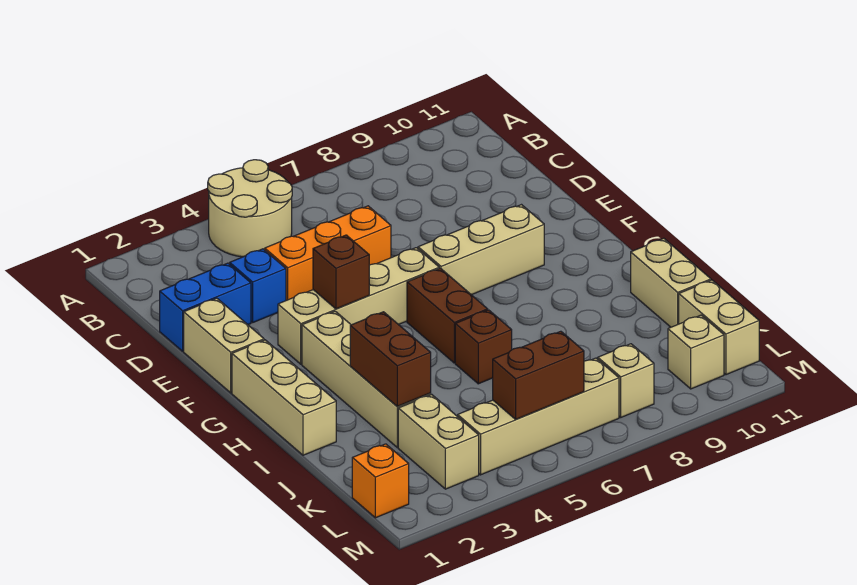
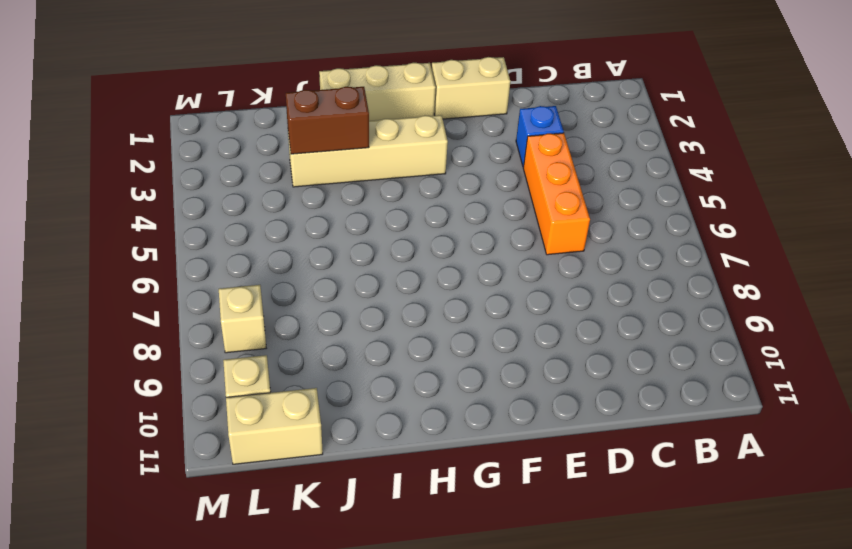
none -> tan 2x2 round brick [208,160,292,257]
none -> blue 1x2 brick [160,263,251,351]
none -> tan 1x4 brick [278,248,439,364]

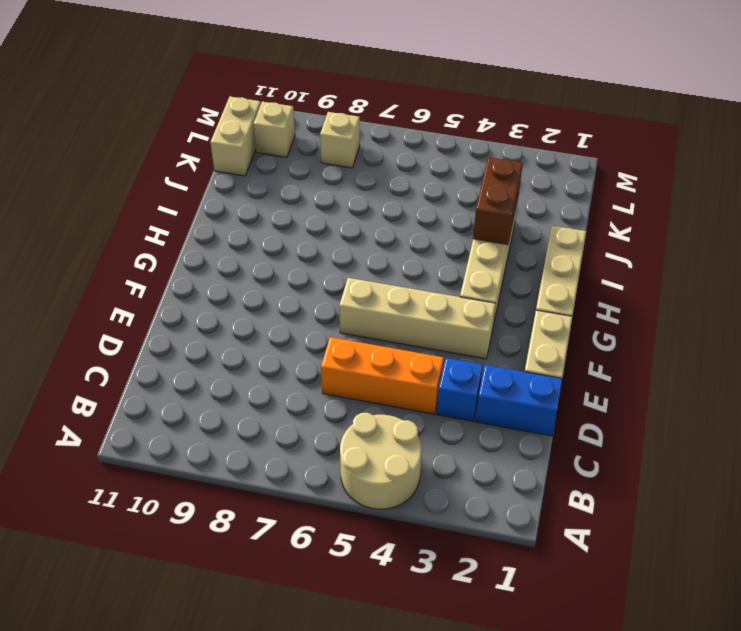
none -> tan 1x3 brick [418,205,544,295]
none -> brown 1x2 brick [407,268,488,363]
none -> brown 1x1 brick [455,310,512,384]

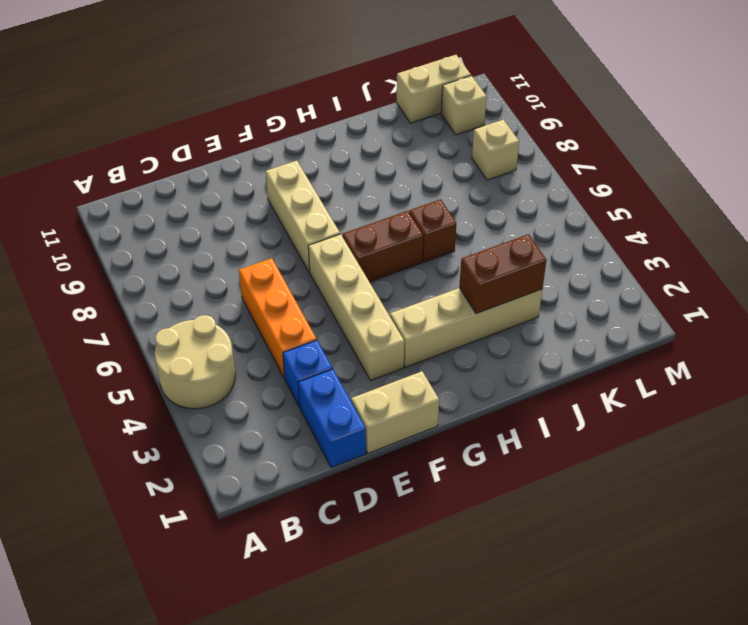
none -> tan 1x3 brick [232,340,336,455]
none -> tan 1x2 brick [631,238,711,327]
none -> tan 1x2 brick [398,395,479,489]

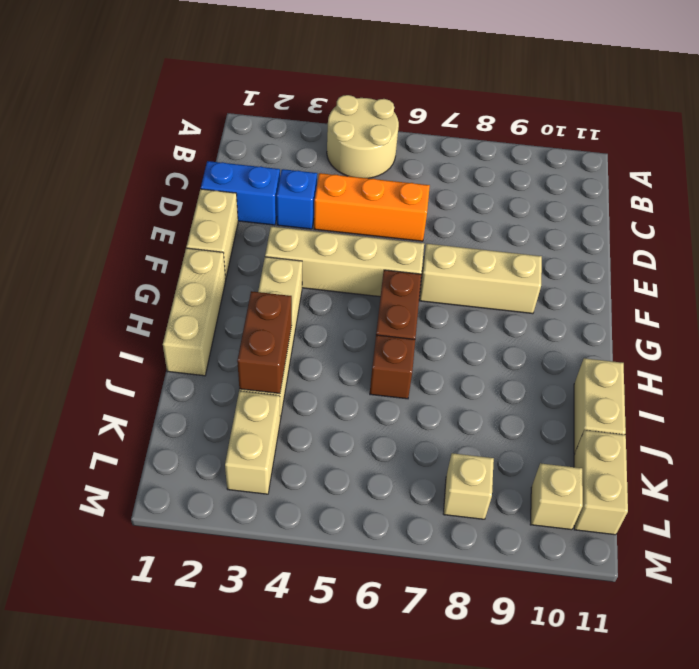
none -> orange 1x1 brick [352,444,409,518]
none -> tan 1x4 brick [458,358,619,475]
none -> brown 1x1 brick [313,235,369,309]

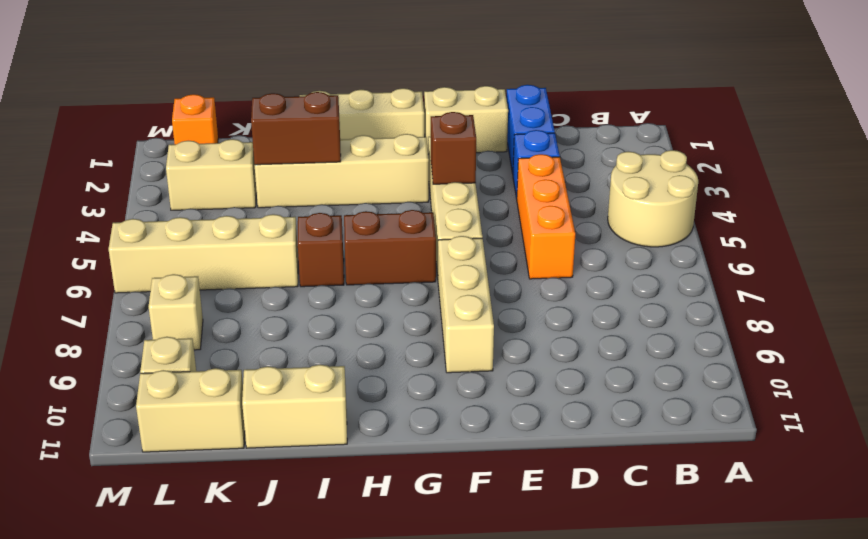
tan 1x4 brick [109,214,298,293] -> tan 1x4 brick turned to [458,358,619,475]
none -> brown 1x2 brick [493,331,584,419]

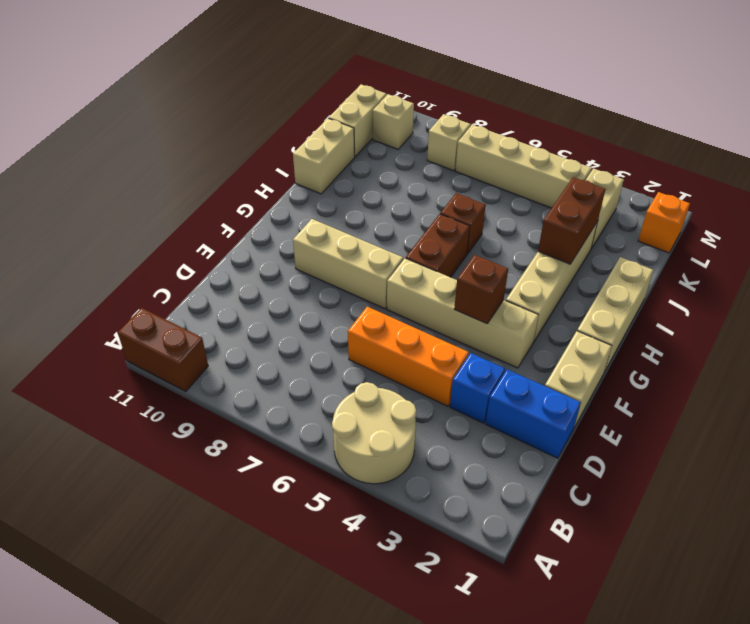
brown 1x2 brick [118,308,208,391] -> brown 1x2 brick moved to [493,331,584,419]

